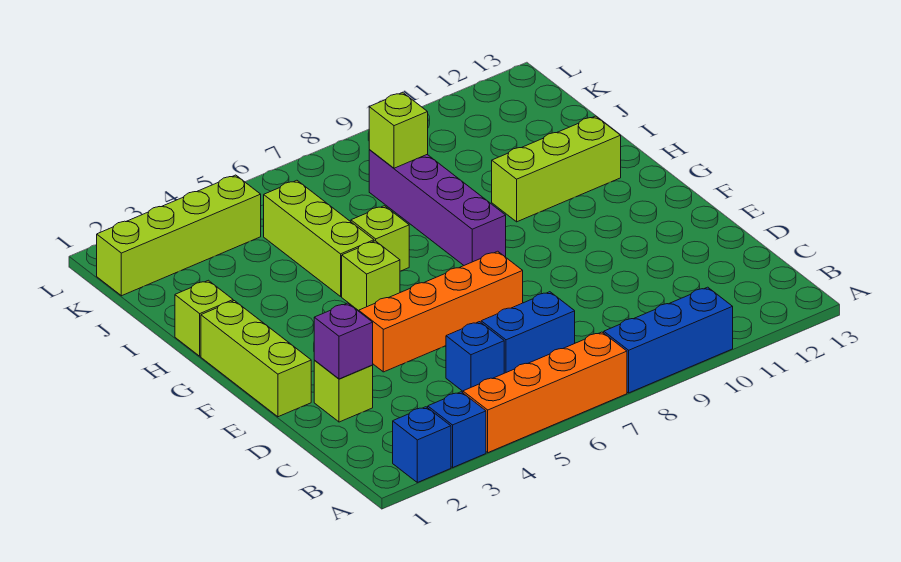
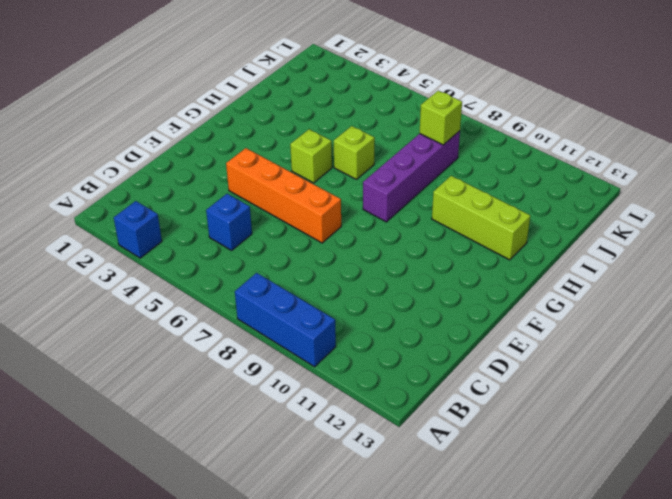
none -> blue 1x1 brick [393,407,451,482]
none -> orange 1x4 brick [463,332,627,453]
none -> blue 1x2 brick [481,292,575,373]

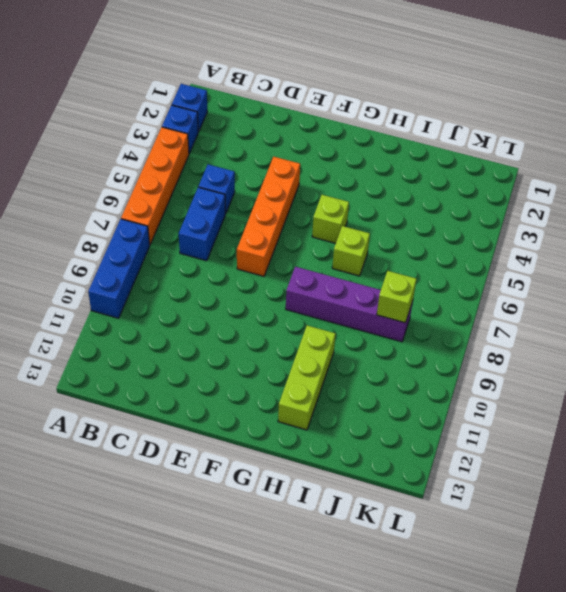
none -> lime 1x1 brick [314,361,373,422]
none -> lime 1x3 brick [201,301,311,417]
none -> lime 1x1 brick [175,280,233,356]

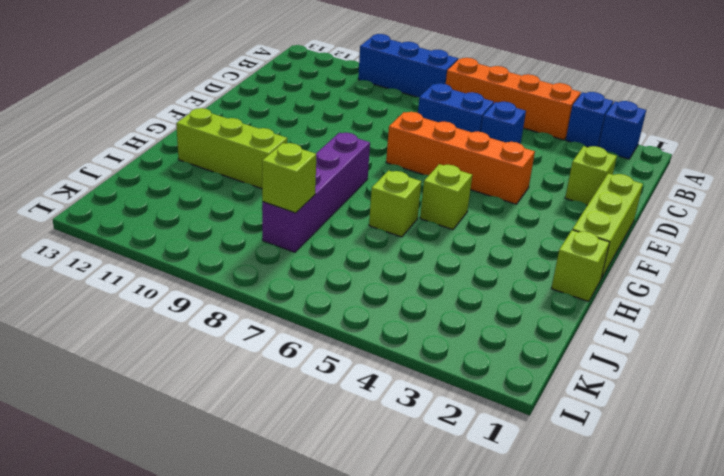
none -> lime 1x3 brick [264,180,374,296]
none -> lime 1x4 brick [97,175,261,296]
none -> purple 1x1 brick [314,303,373,379]

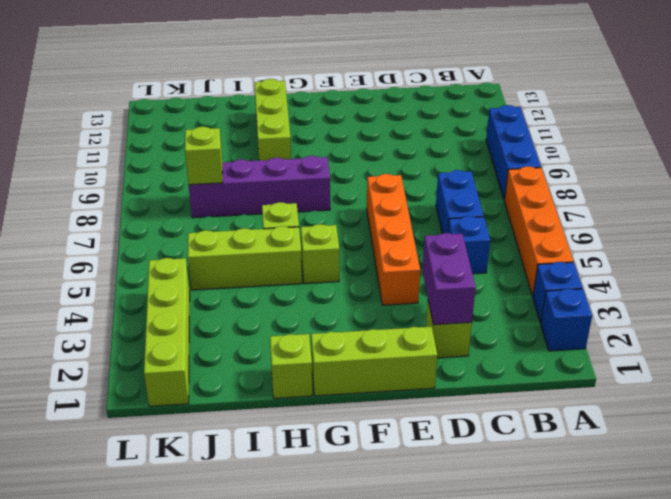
purple 1x2 brick [422,233,476,325] -> purple 1x1 brick [314,303,373,379]

